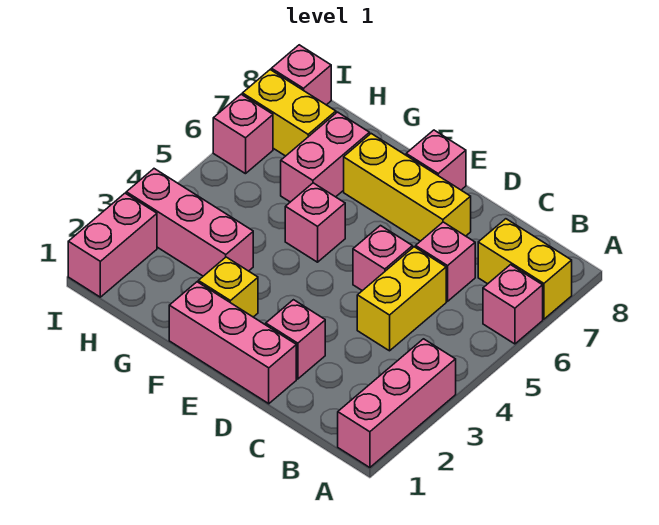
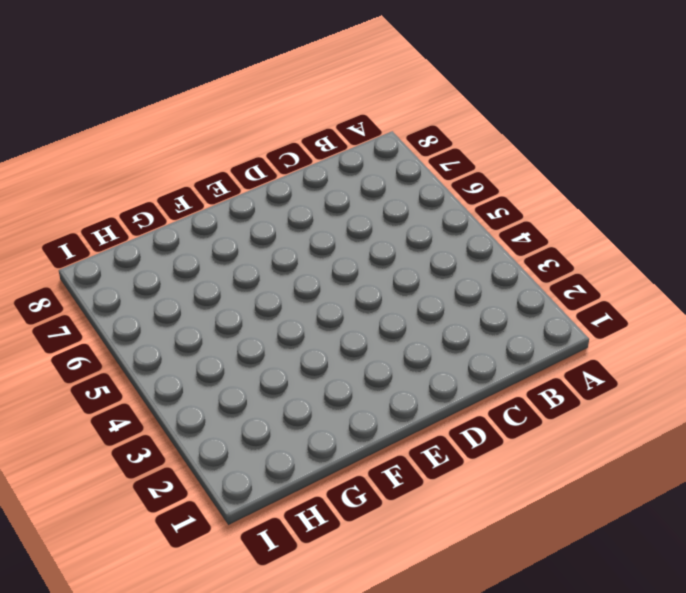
none -> pink 1x3 brick [338,339,456,468]
none -> pink 1x1 brick [483,265,543,344]
none -> yellow 1x2 brick [478,219,572,319]

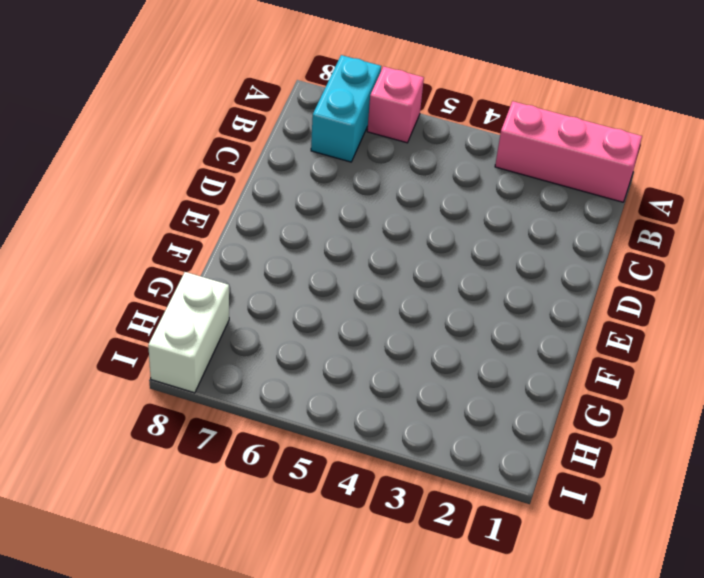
cyan 1x2 brick [311,55,381,162] -> yellow 1x2 brick [478,219,572,319]
white 1x2 brick [148,272,229,393] -> pink 1x1 brick [271,45,331,105]
none -> yellow 1x2 brick [357,247,446,351]
none -> pink 1x1 brick [416,222,475,301]
none -> pink 1x3 brick [169,282,296,404]

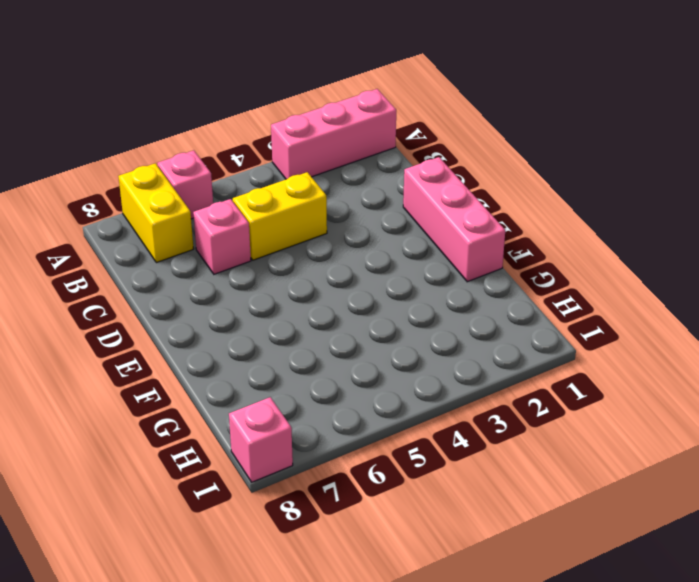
none -> pink 1x1 brick [266,300,325,379]
none -> pink 1x1 brick [353,226,413,291]
none -> yellow 1x3 brick [344,134,471,241]

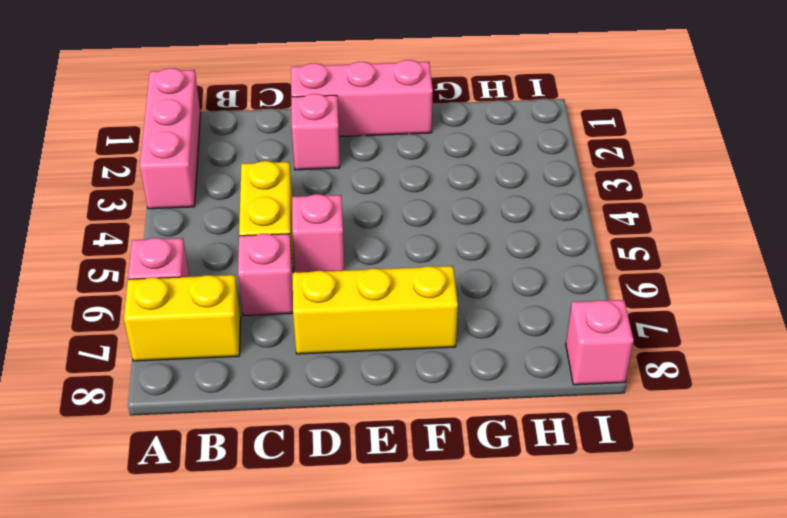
none -> pink 1x1 brick [406,130,466,190]
none -> yellow 1x1 brick [198,257,258,317]
none -> pink 1x1 brick [285,183,345,262]

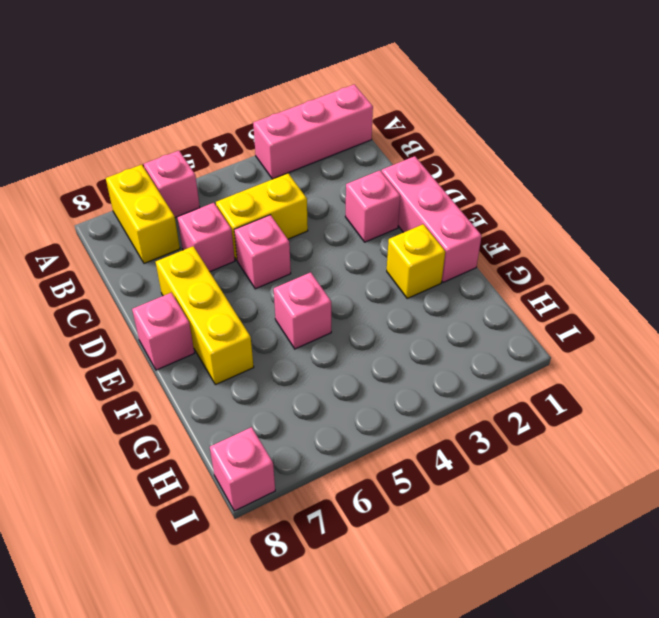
none -> pink 1x3 brick [126,169,253,276]
none -> pink 1x2 brick [281,112,370,202]
none -> yellow 1x2 brick [242,70,336,156]

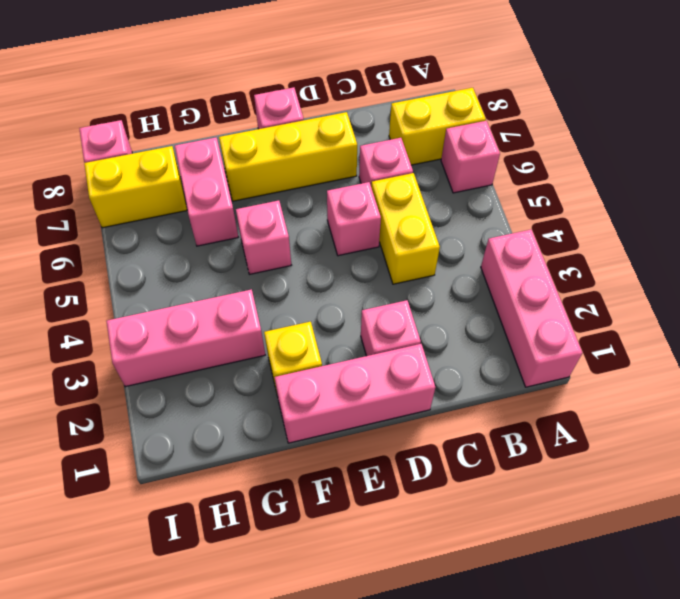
none -> pink 1x2 brick [68,193,157,297]
none -> pink 1x1 brick [213,94,273,174]

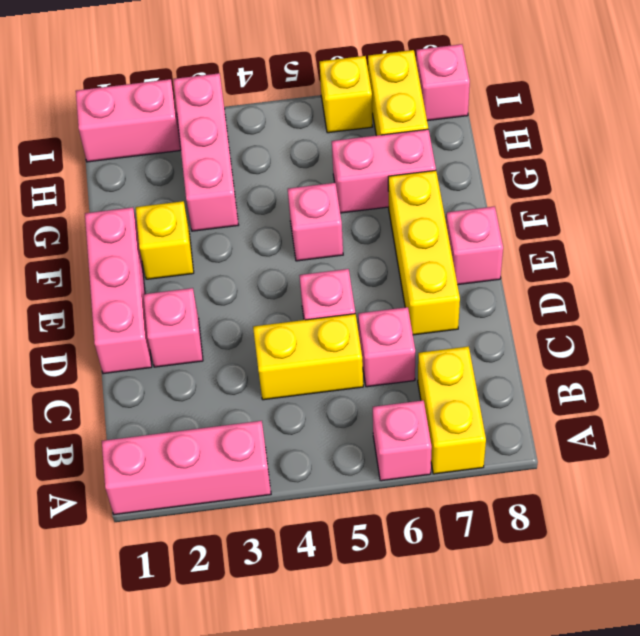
yellow 1x1 brick [319,56,373,133] -> pink 1x1 brick [213,94,273,174]

